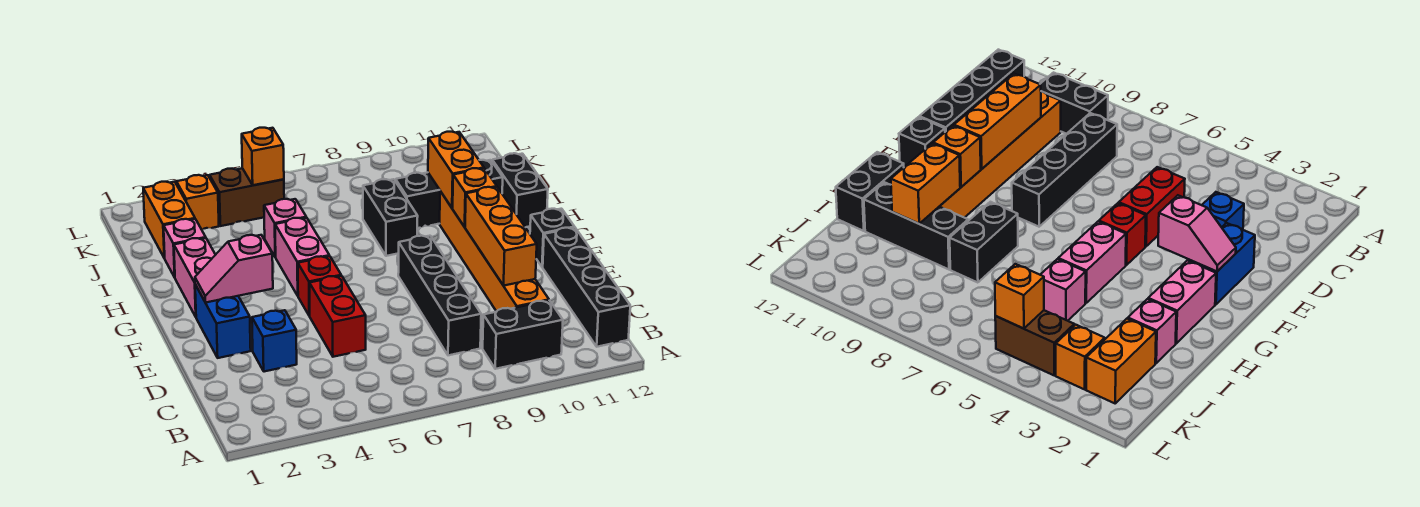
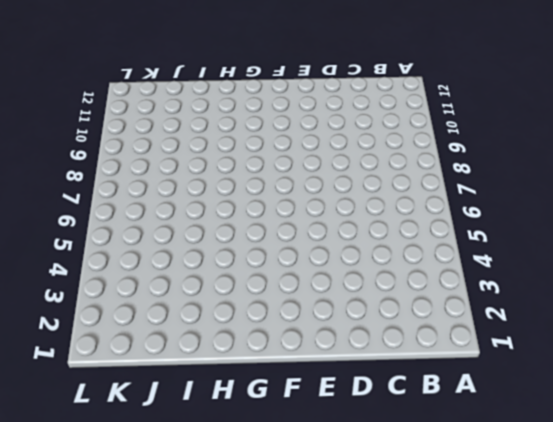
none -> black 1x2 brick [483,301,563,369]
none -> black 1x4 brick [543,228,630,347]
none -> black 1x4 brick [398,236,481,355]

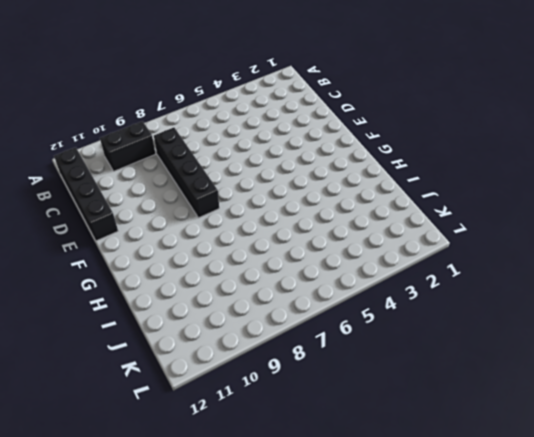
none -> orange 1x6 brick [440,191,549,312]
none -> blue 1x1 brick [252,310,297,372]
none -> red 1x2 brick [309,276,366,357]

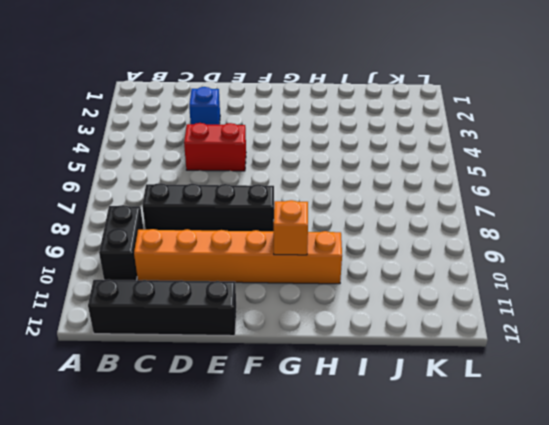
none -> blue 1x2 brick [195,284,251,358]
none -> red 1x1 brick [298,256,341,316]
none -> black 1x1 brick [530,209,574,267]

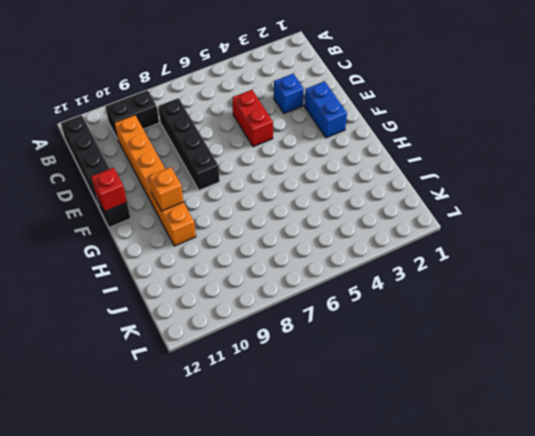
red 1x1 brick [91,168,127,211] -> red 1x1 brick moved to [298,256,341,316]
none -> pink 1x2 brick [174,238,215,317]
none -> pink 1x2 brick [275,218,329,296]
none -> black 1x2 brick [363,179,418,256]

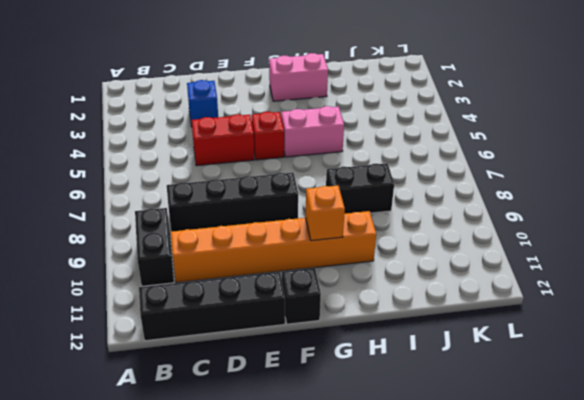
none -> blue 1x2 brick [195,284,251,358]
none -> black 1x2 brick [492,153,548,227]
none -> pink 1x1 brick [164,219,206,277]

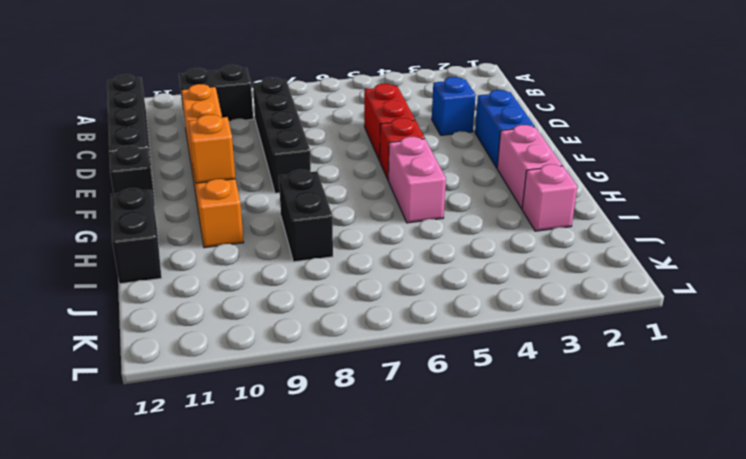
none -> pink 1x1 brick [264,199,306,257]
none -> black 1x3 brick [396,160,503,228]
none -> orange 1x2 brick [143,182,195,258]

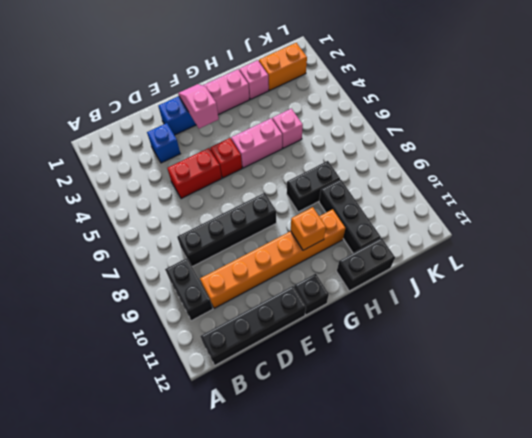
none -> orange 1x1 brick [177,175,219,230]
none -> brown 1x2 brick [210,168,284,226]
none -> orange 1x3 brick [465,187,537,286]

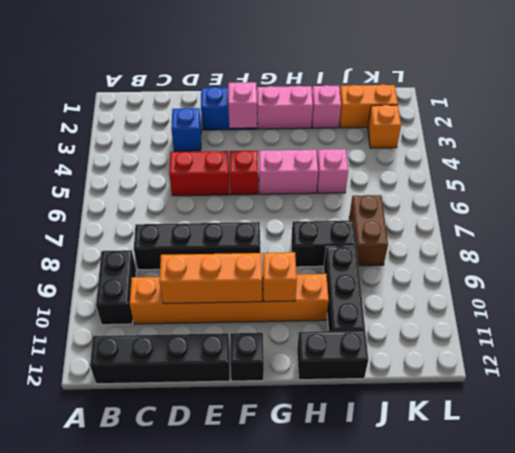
brown 1x2 brick [349,195,388,266] -> brown 1x2 brick moved to [210,168,284,226]
none -> orange 1x2 brick [428,132,484,208]
none -> orange 1x1 brick [242,128,284,185]

